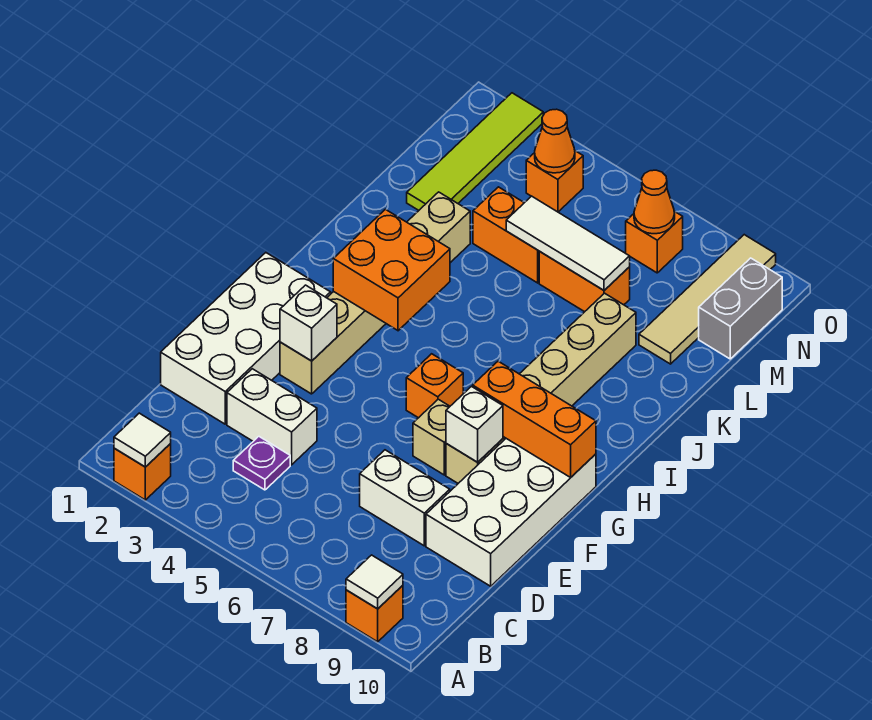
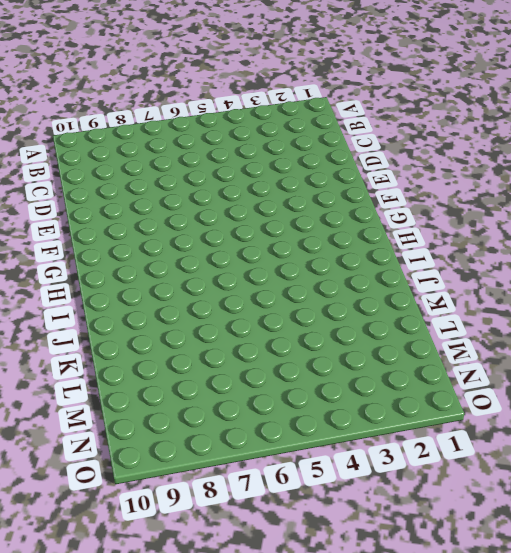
none -> orange 1x1 brick [114,444,171,500]
none -> orange 1x1 brick [346,585,403,642]
none -> purple 1x1 plate [233,437,290,490]

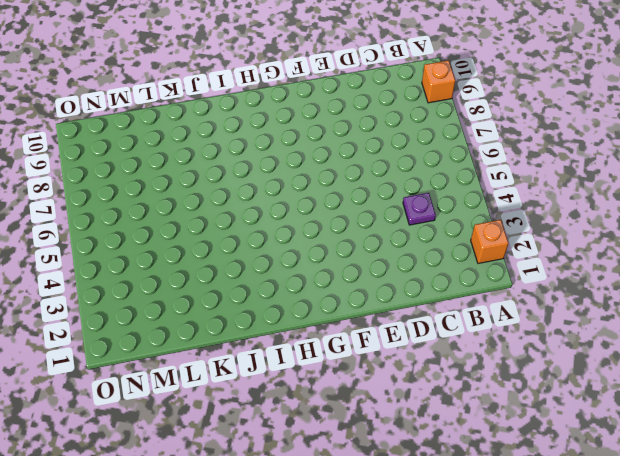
none -> white 2x4 brick [161,253,331,424]
none -> white 1x2 brick [227,369,317,465]
none -> white 1x2 brick [360,450,450,546]

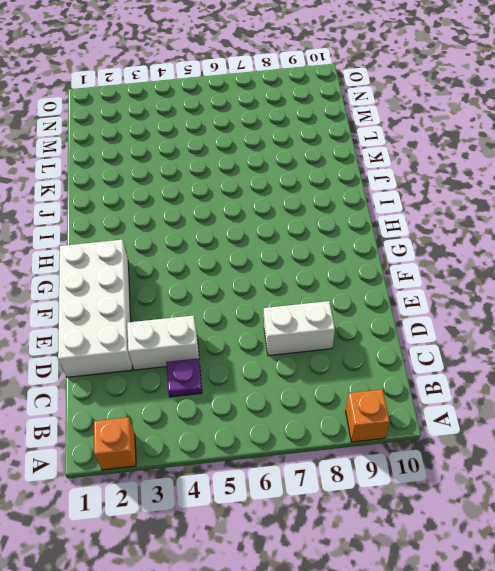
none -> white 2x4 brick [426,439,596,586]
none -> tan 1x6 brick [280,192,470,394]
none -> tan 1x1 brick [413,399,450,475]

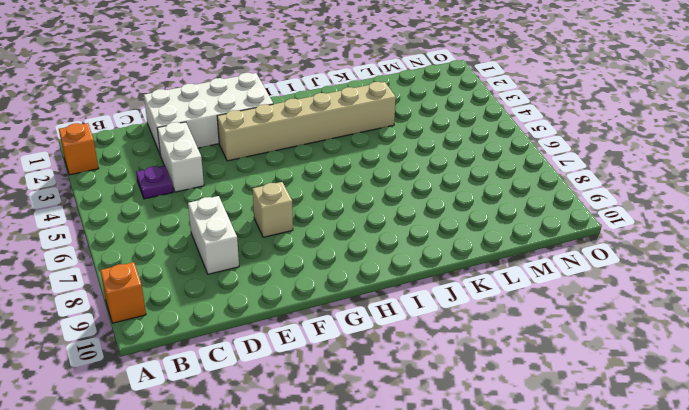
none -> white 2x4 brick [426,439,596,586]
none -> tan 1x6 brick [446,293,636,483]
none -> orange 1x1 brick [406,354,463,418]

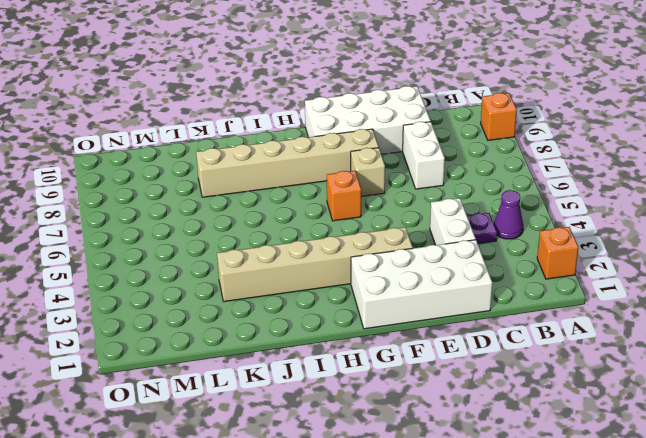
purple 1x1 cone [494,190,523,239] -> none
none -> lime 1x4 tile [407,93,543,210]
none -> orange 1x2 brick [473,187,540,283]
none -> orange 1x2 brick [539,252,630,312]

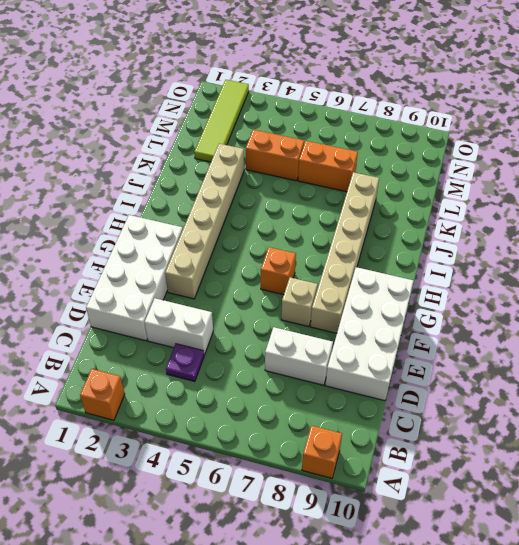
none -> tan 1x4 tile [639,235,776,364]
none -> grey 1x2 brick [699,258,782,359]
none -> orange 1x1 brick [526,151,583,212]

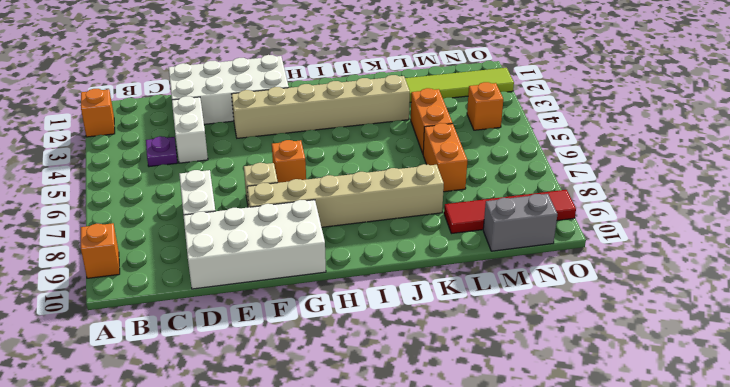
red 1x4 tile [444,190,576,234] -> tan 1x4 tile [639,235,776,364]
none -> orange 1x1 brick [626,211,683,273]
none -> white 1x1 tile [114,413,171,467]
none -> white 1x1 tile [346,555,403,609]

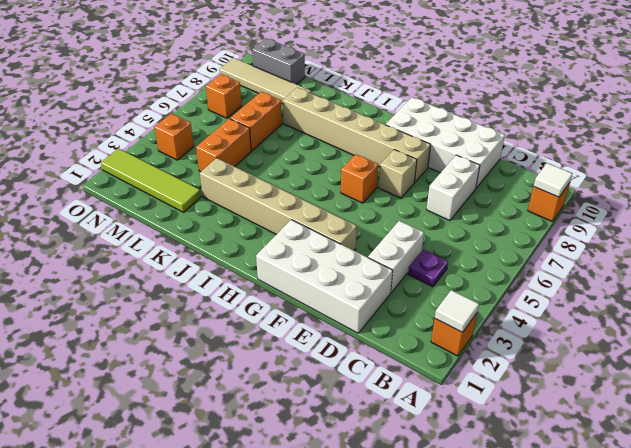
none -> white 1x1 brick [280,285,337,361]
none -> white 1x1 brick [446,387,503,462]
none -> orange 1x3 brick [473,361,596,477]

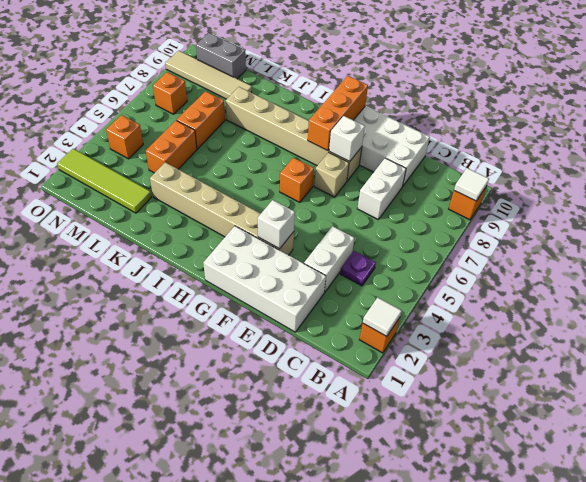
none -> orange 2x2 brick [333,209,450,331]
none -> white 1x3 tile [506,196,630,290]
none -> orange 1x1 cone [535,109,575,173]

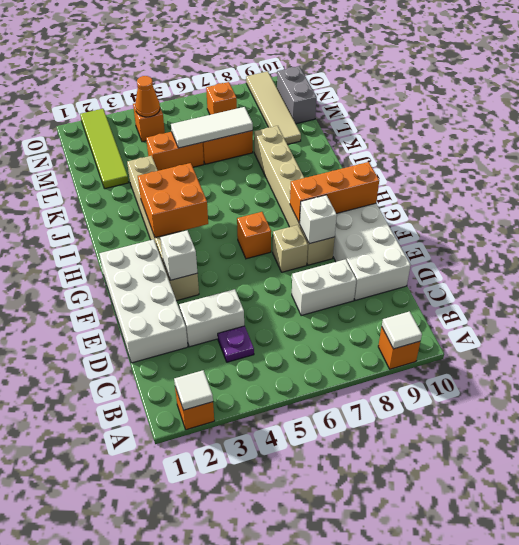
none -> orange 1x1 cone [634,170,675,234]

